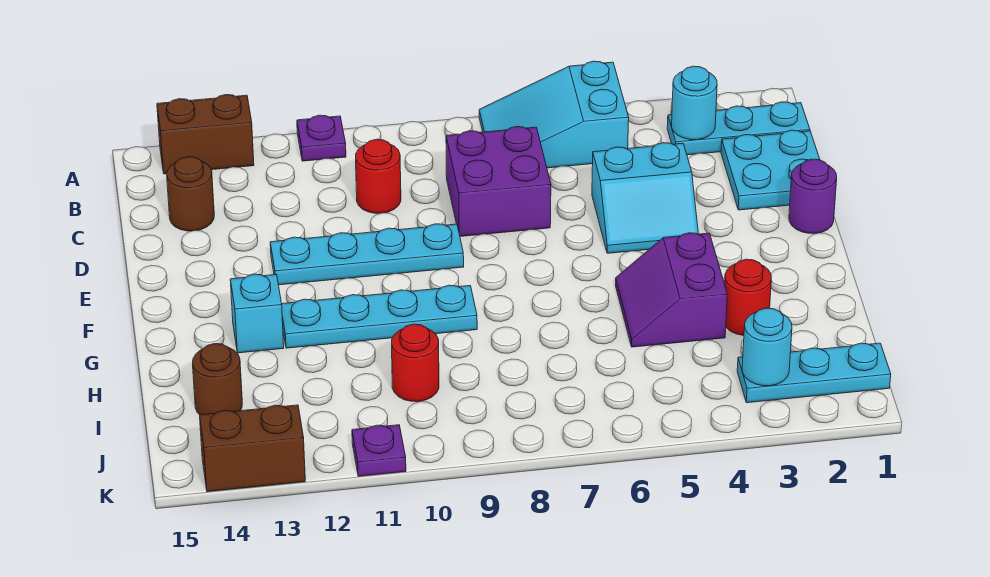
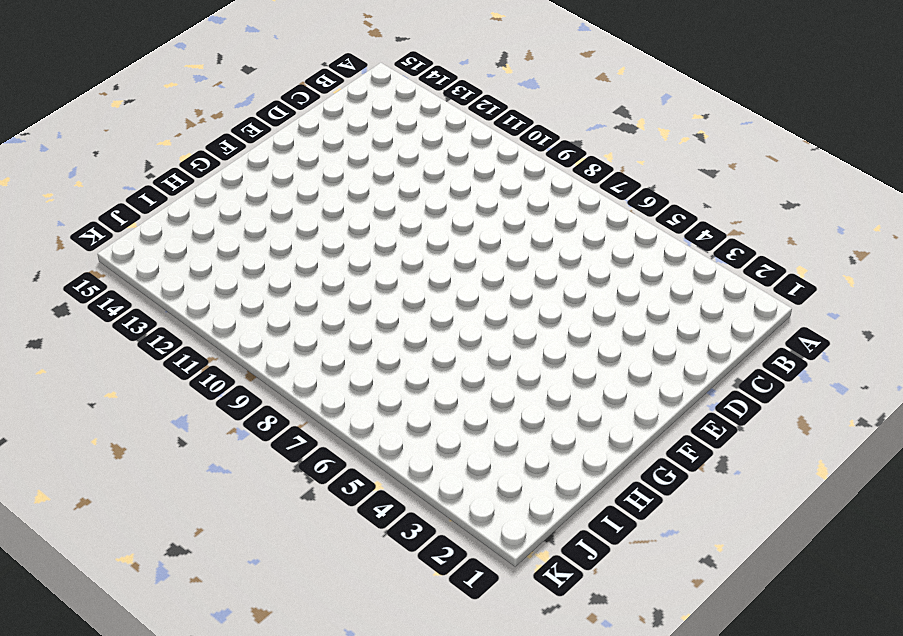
none -> cyan 2x3 slope [479,61,629,168]
none -> purple 1x1 plate [297,115,346,161]
none -> brown 1x2 brick [157,95,254,174]

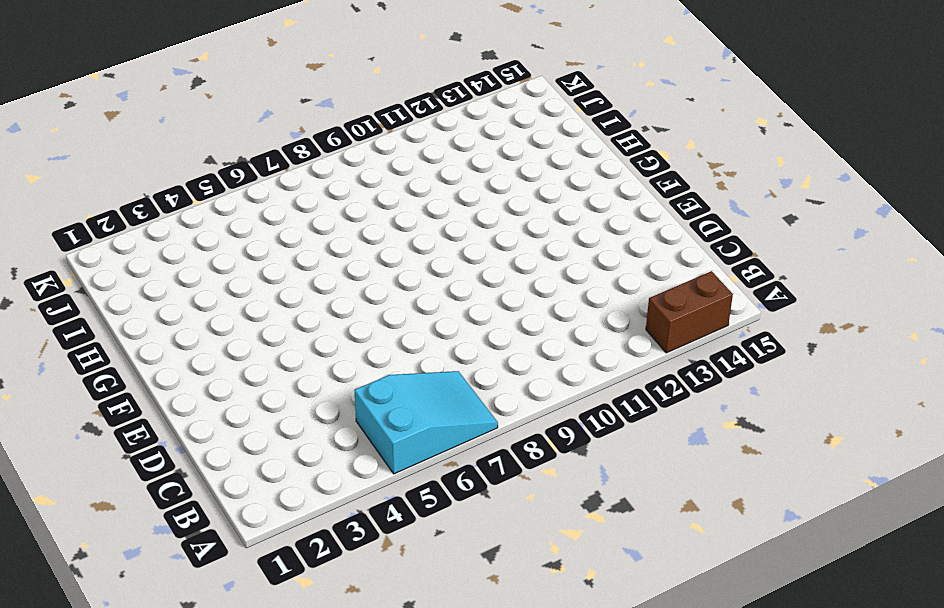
none -> purple 1x1 plate [297,115,346,161]
none -> cyan 1x3 plate [667,102,810,155]
none -> cyan 2x2 plate [721,130,820,210]

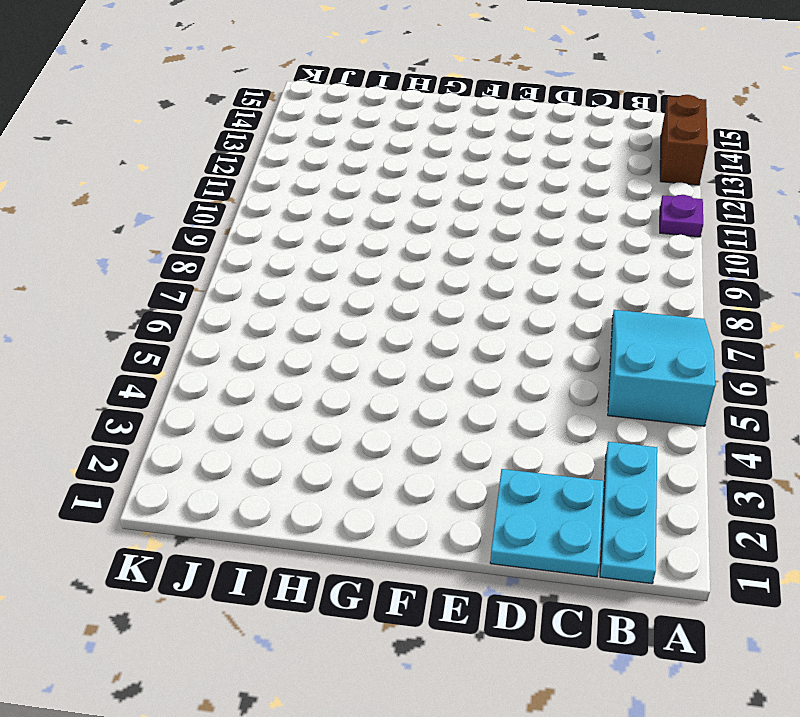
none -> purple 2x2 brick [446,127,551,236]
none -> red 1x1 round brick [356,139,401,213]
none -> brown 1x1 round brick [167,157,214,231]

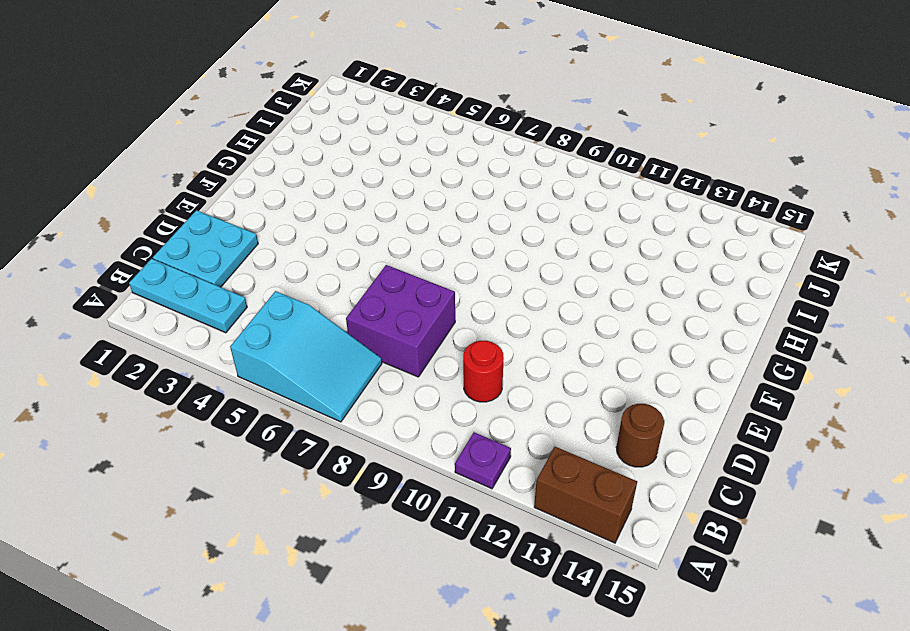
none -> cyan 2x2 slope [592,143,698,253]
none -> purple 1x1 round brick [789,159,837,233]
none -> cyan 1x4 plate [270,224,464,285]

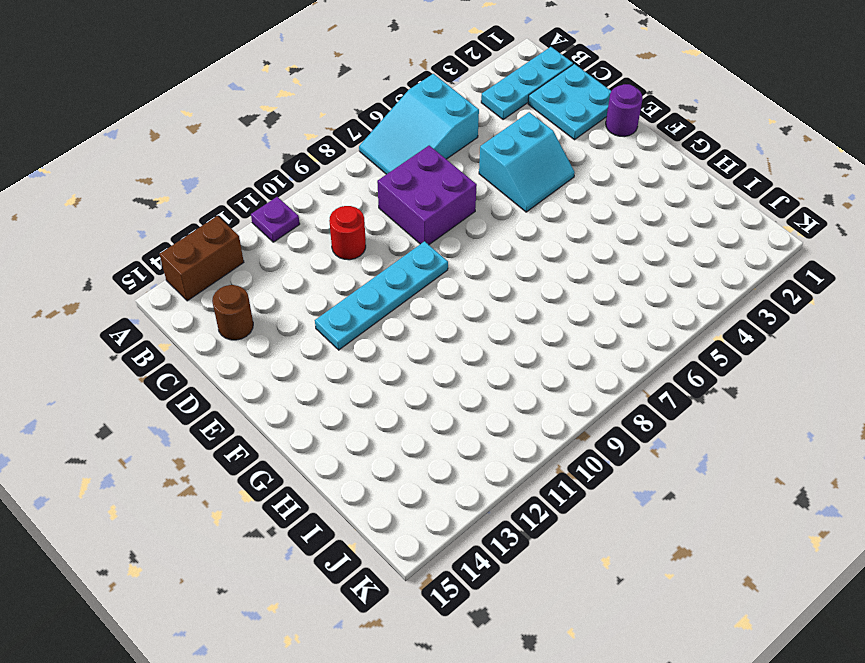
none -> purple 2x2 slope [616,233,727,347]
none -> cyan 1x4 plate [282,285,477,348]
none -> cyan 1x1 brick [230,274,284,353]

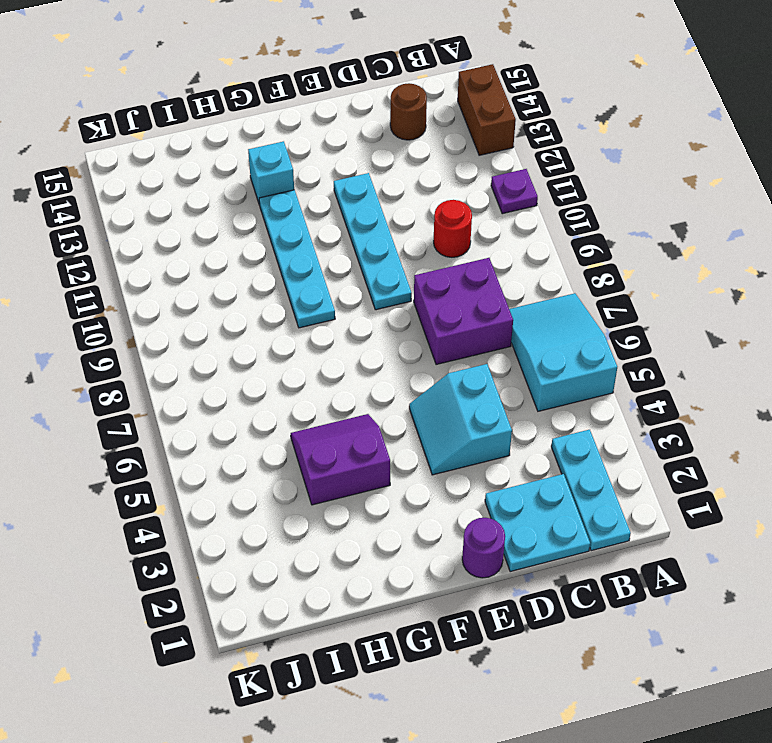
none -> red 1x1 round brick [725,259,771,335]
none -> red 1x1 round brick [392,324,439,402]
none -> brown 1x1 round brick [193,344,242,415]

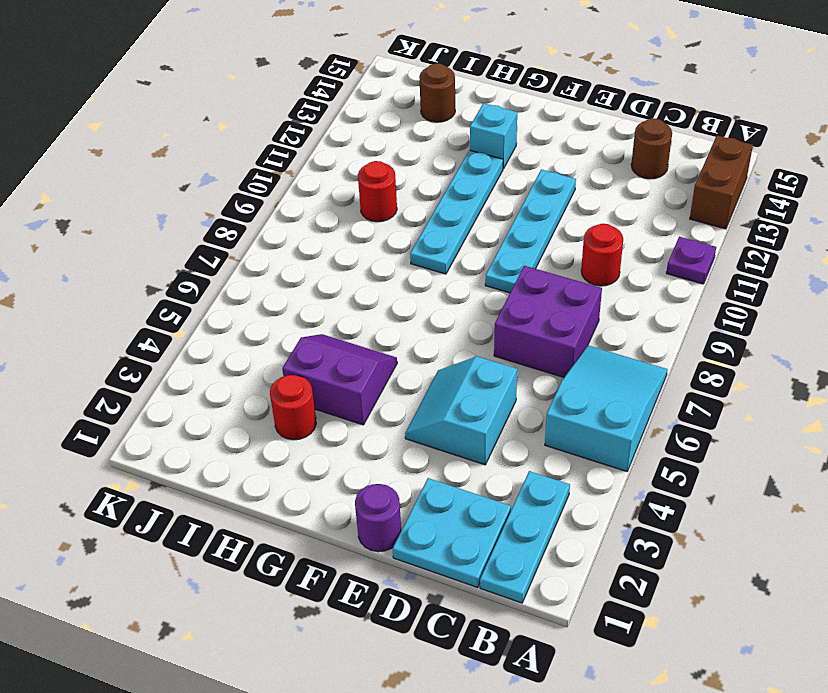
none -> cyan 1x3 plate [737,343,891,403]
none -> purple 1x1 plate [352,425,406,476]
none -> brown 1x2 brick [200,405,305,492]

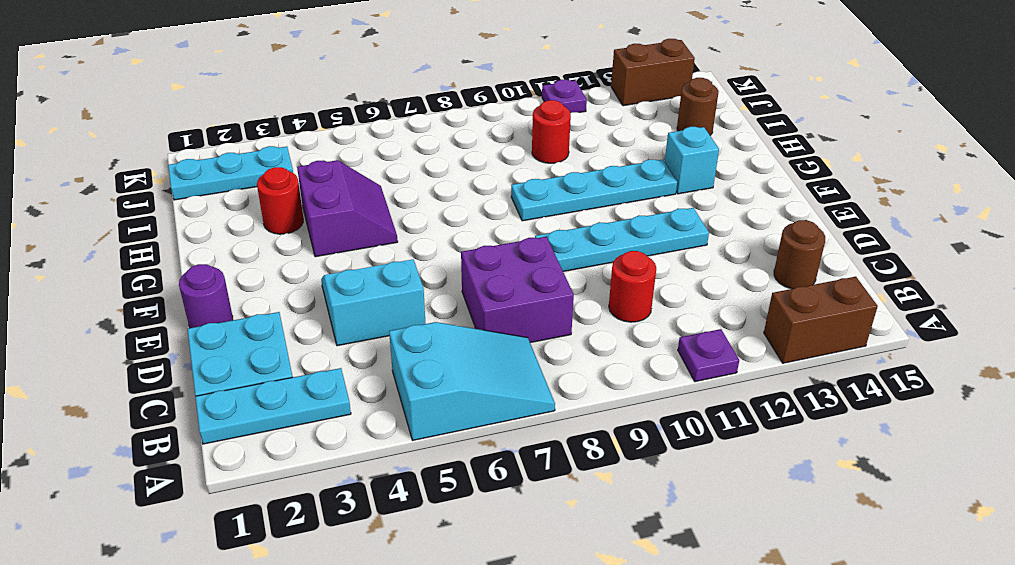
none -> cyan 1x1 round brick [672,66,717,140]
none -> cyan 1x1 round brick [742,308,792,386]

